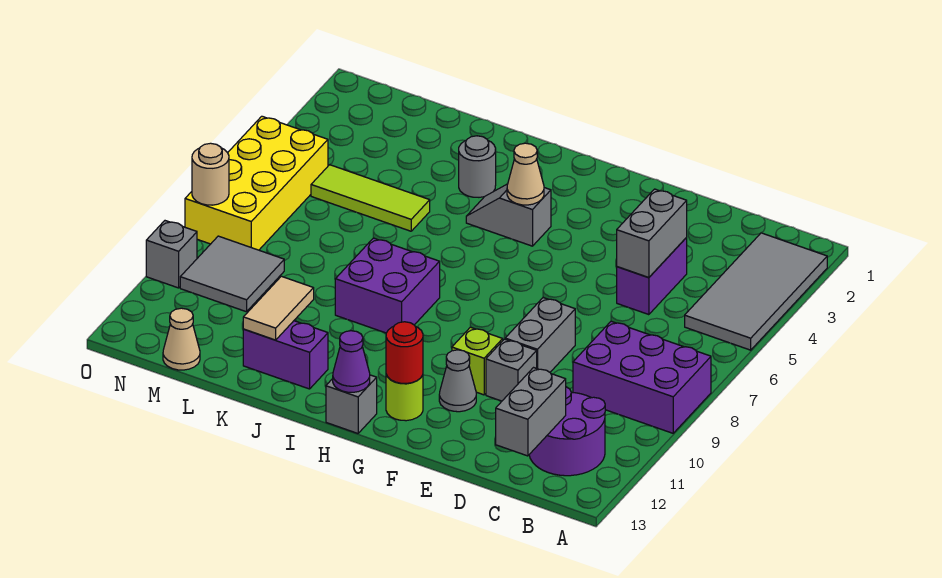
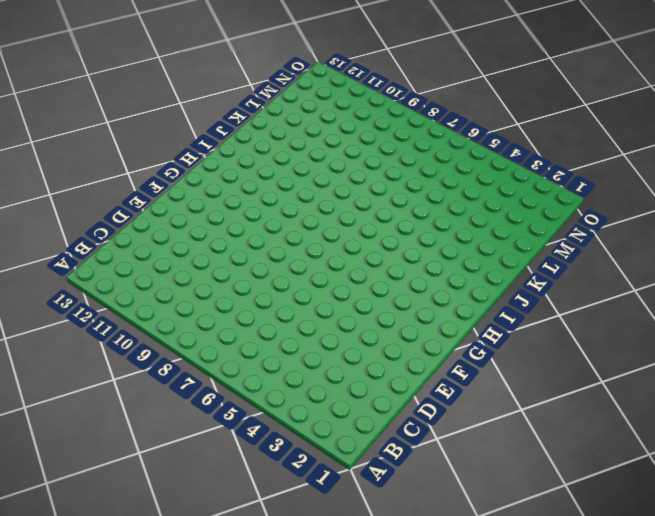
none -> grey 2x4 tile [685,233,827,350]
none -> purple 2x3 brick [573,321,711,433]
none -> purple 2x2 round brick [529,387,605,476]

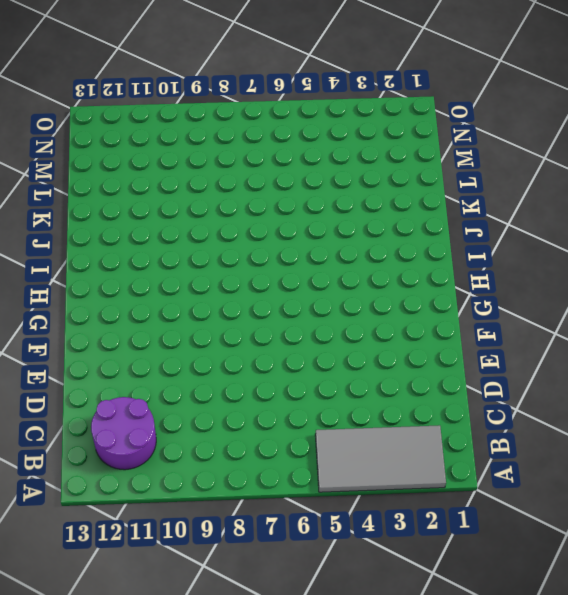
none -> purple 2x3 brick [573,321,711,433]
none -> purple 1x2 brick [617,238,687,315]
none -> grey 1x2 brick [505,297,575,372]

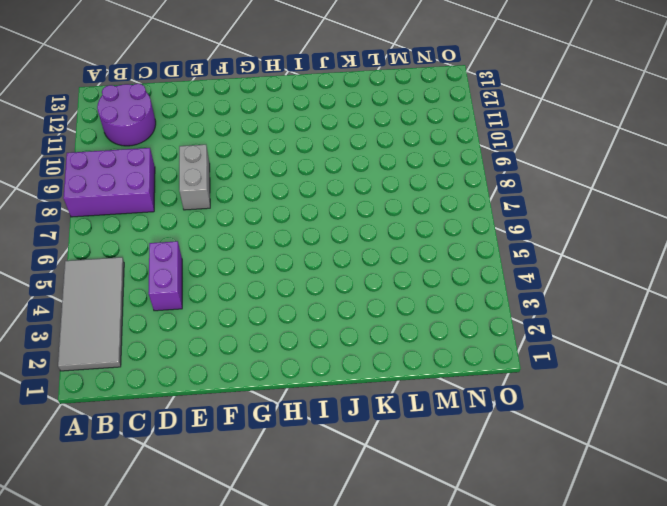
none -> grey 1x1 brick [486,339,537,401]
none -> lime 1x1 brick [452,327,503,395]
none -> grey 1x1 cone [439,350,476,412]

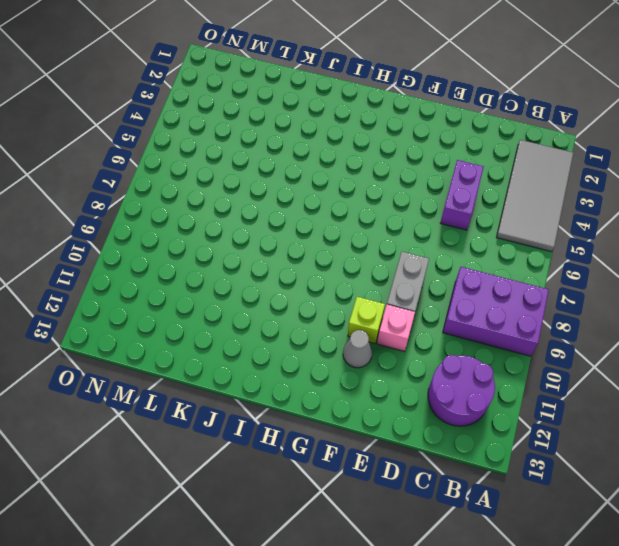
pink 1x1 brick [377,305,415,352] -> grey 1x1 brick [486,339,537,401]
none -> lime 1x1 round brick [386,375,423,421]
none -> grey 1x2 slope [466,184,551,246]
none -> grey 1x1 brick [326,375,377,433]

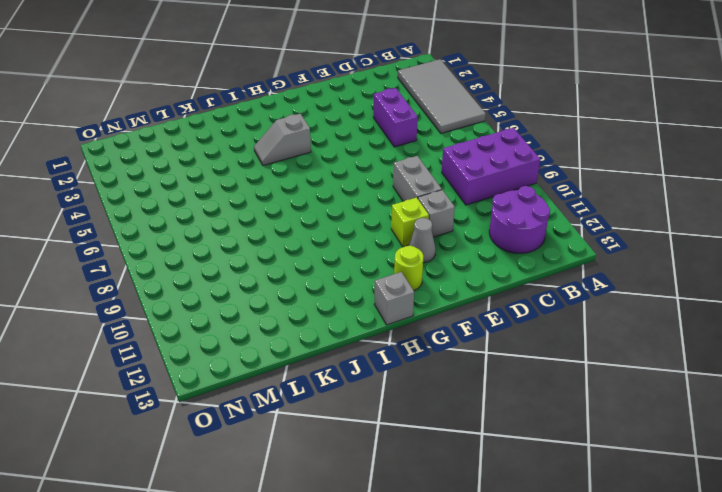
none -> purple 2x2 brick [335,238,440,333]
none -> grey 1x1 round brick [459,136,496,197]
none -> purple 1x2 brick [243,321,328,389]

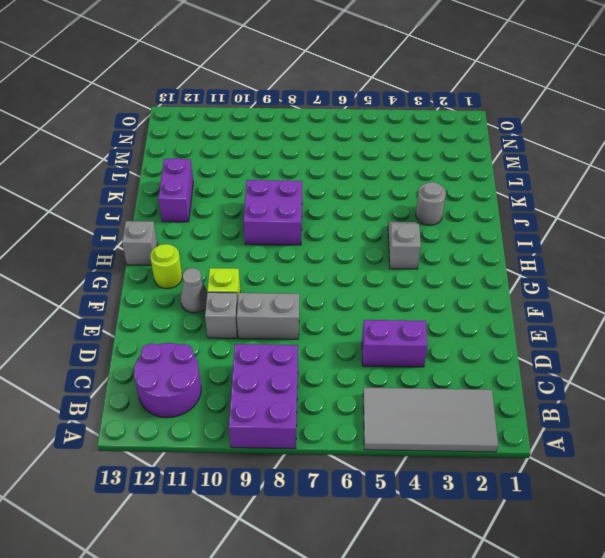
none -> lime 1x3 tile [311,165,430,231]
none -> grey 2x2 tile [180,236,284,312]
none -> tan 1x1 cone [163,308,200,370]

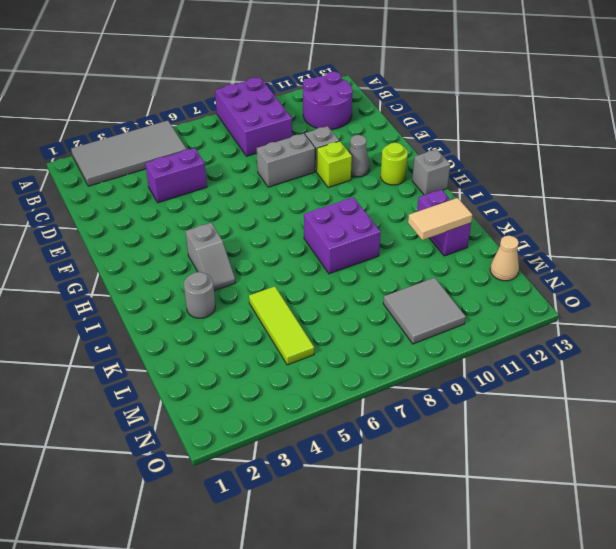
none -> yellow 2x4 brick [185,116,328,250]
none -> grey 1x1 brick [146,221,197,288]
none -> grey 1x2 brick [496,368,566,456]

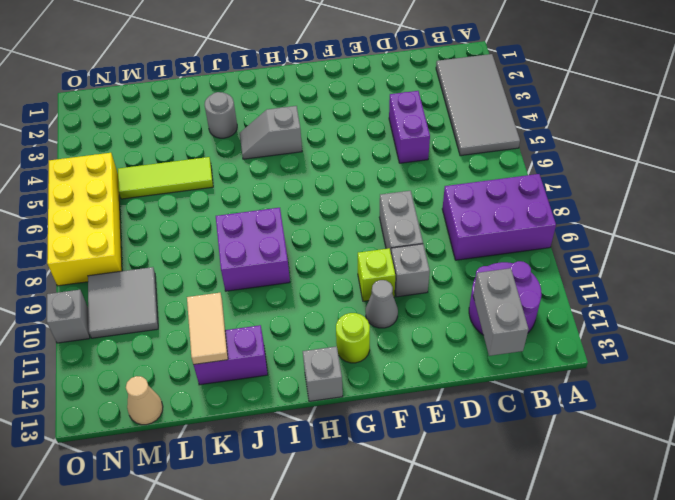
none -> grey 1x2 brick [617,189,687,277]
none -> red 1x1 round brick [386,322,423,383]
none -> tan 1x1 cone [507,143,544,205]

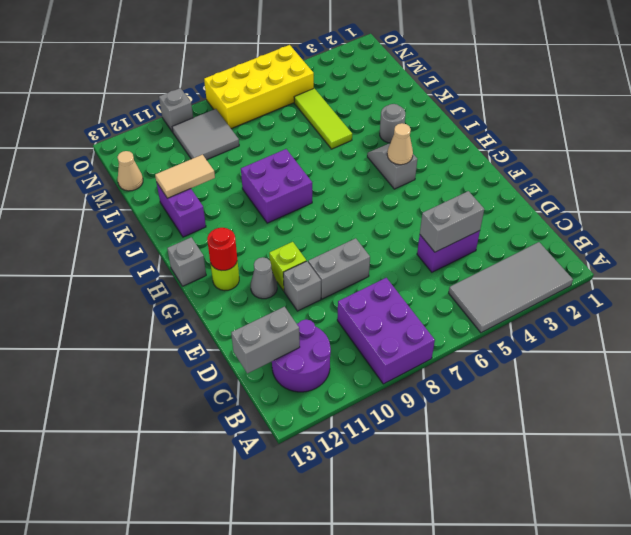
none -> purple 1x1 cone [333,331,370,392]
none -> tan 1x1 round brick [192,143,229,205]

